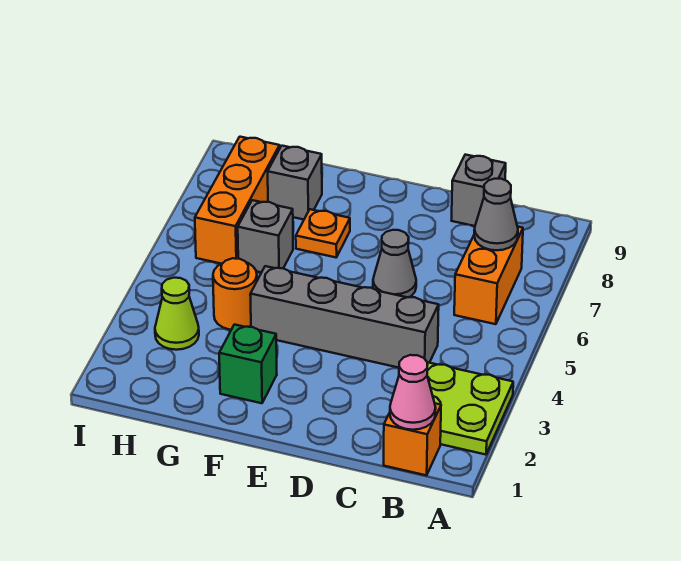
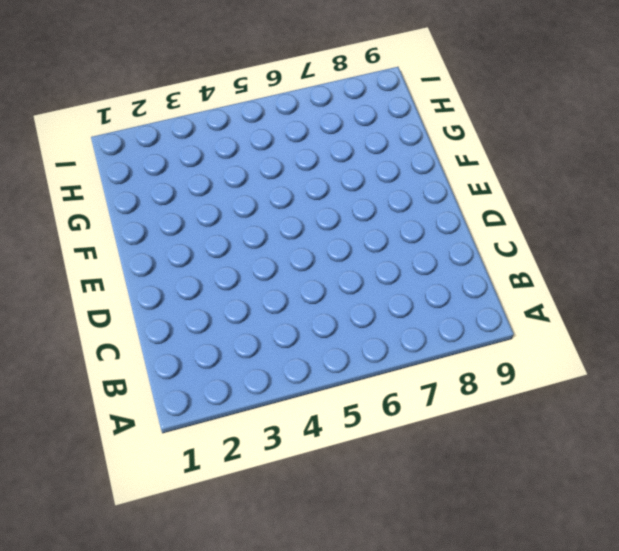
none -> lime 2x2 plate [427,362,513,455]
none -> orange 1x1 brick [384,403,441,475]
none -> orange 1x2 brick [454,226,523,324]

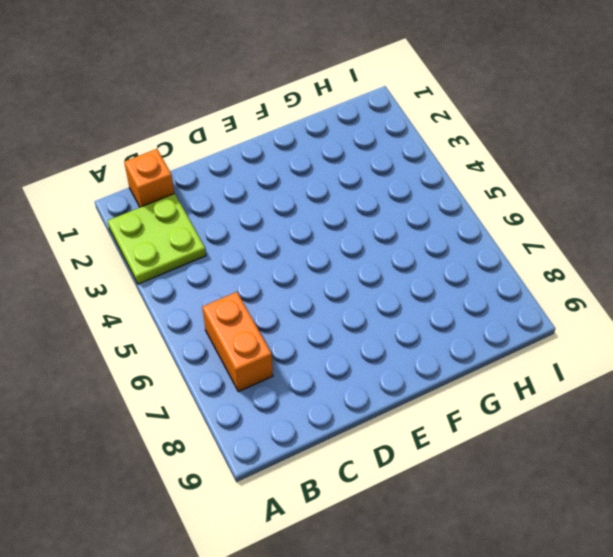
none -> grey 1x4 brick [250,266,439,368]
none -> grey 1x1 brick [451,155,506,226]
none -> grey 1x1 cone [373,230,416,297]

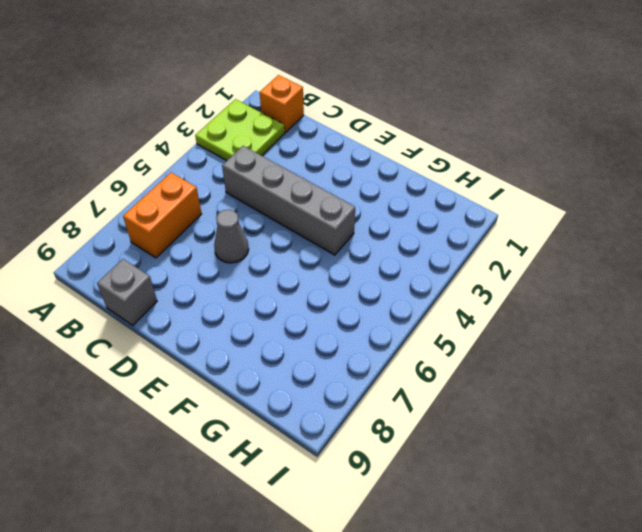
none -> green 1x1 brick [219,325,277,403]
none -> orange 1x1 plate [296,209,350,257]
none -> orange 1x1 round brick [213,258,257,330]

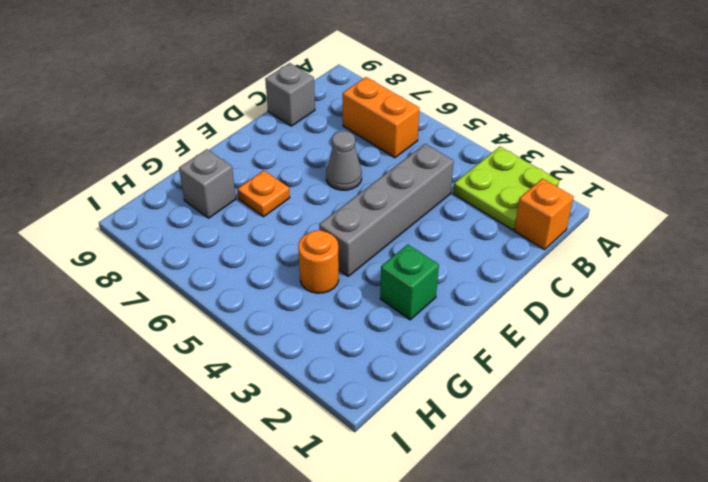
none -> grey 1x1 brick [238,200,293,272]
none -> lime 1x1 cone [155,278,199,350]
none -> orange 1x3 brick [195,137,280,264]

